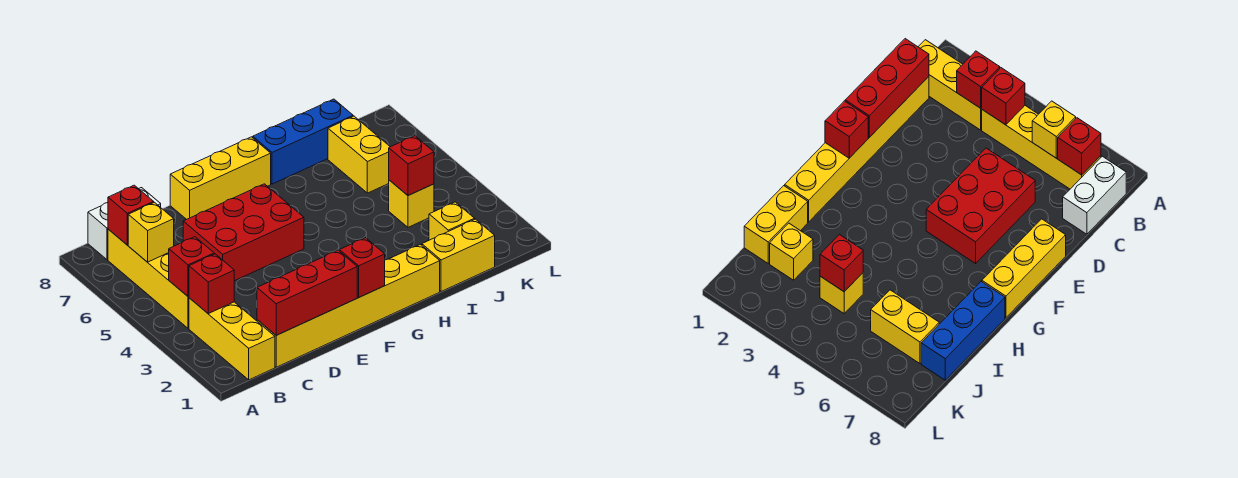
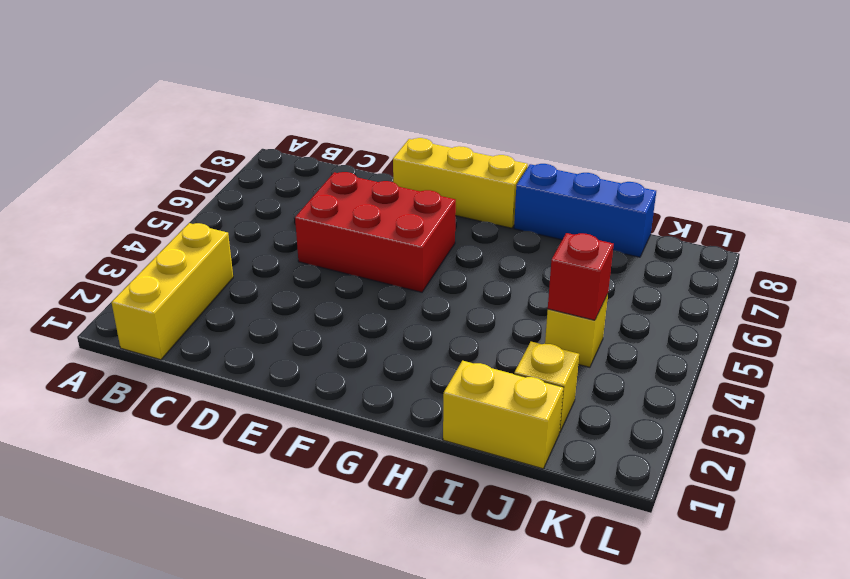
none -> yellow 1x4 brick [108,229,189,328]
none -> white 1x2 brick [88,188,161,260]
none -> yellow 1x6 brick [257,245,440,367]

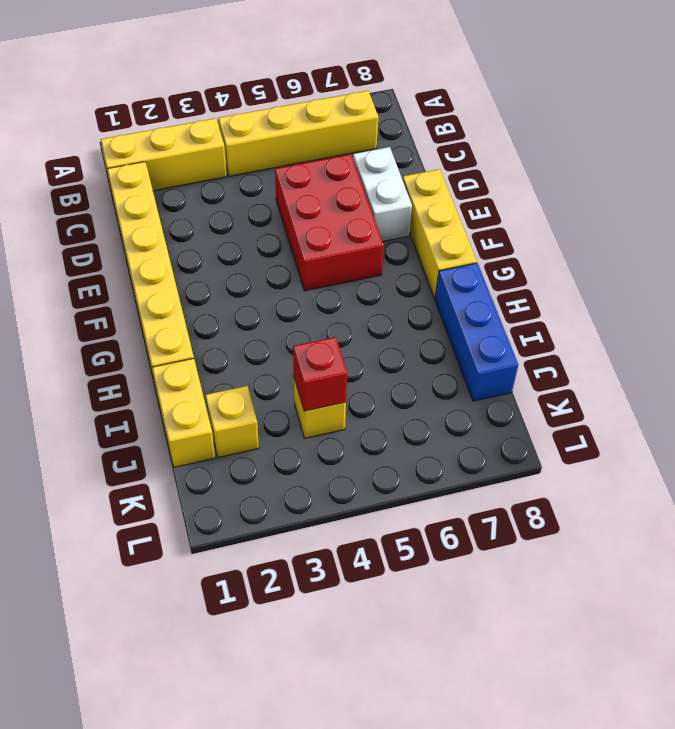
white 1x2 brick [353,147,412,241] -> white 1x2 brick moved to [88,188,161,260]
none -> yellow 1x2 brick [328,116,390,193]
none -> red 1x1 brick [189,254,234,314]
none -> red 1x1 brick [169,237,214,297]

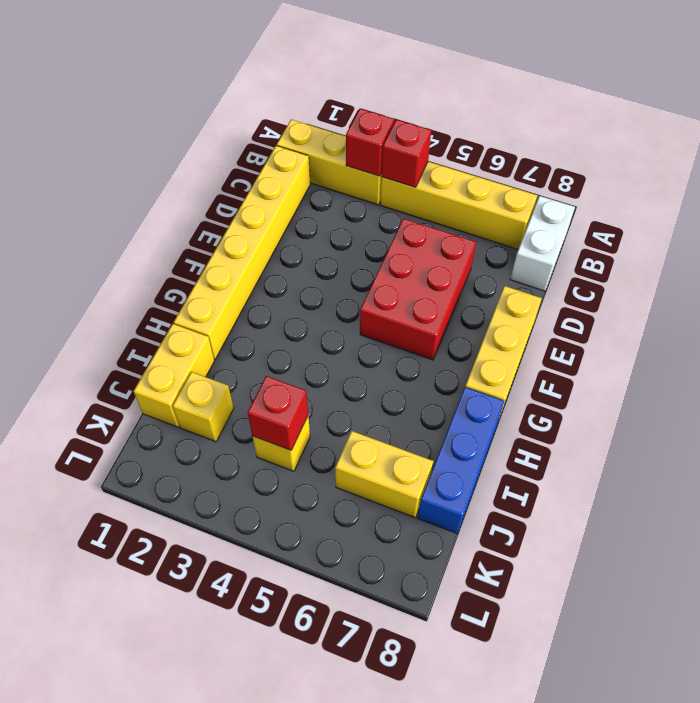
none -> yellow 1x1 brick [128,202,174,262]
none -> red 1x1 brick [108,185,154,245]
none -> red 1x3 brick [257,250,357,335]

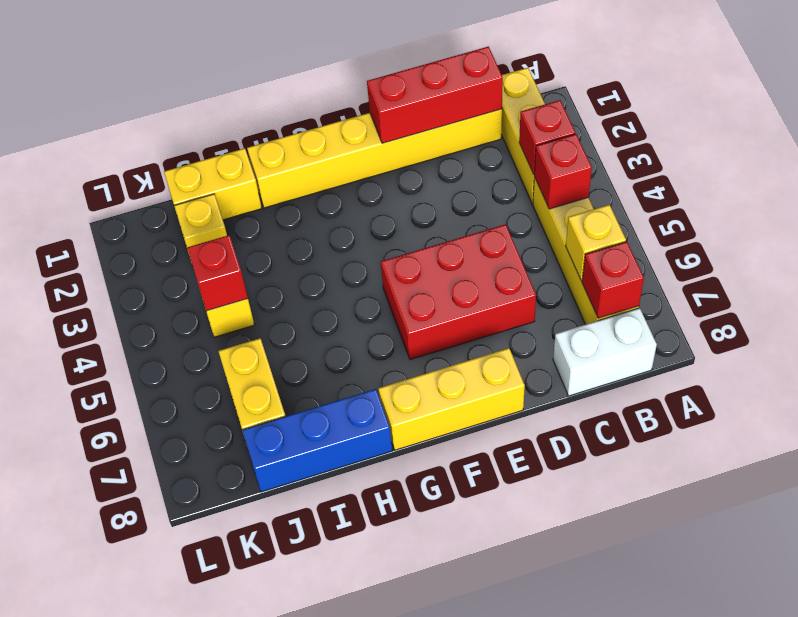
none -> red 1x1 brick [339,238,385,297]

